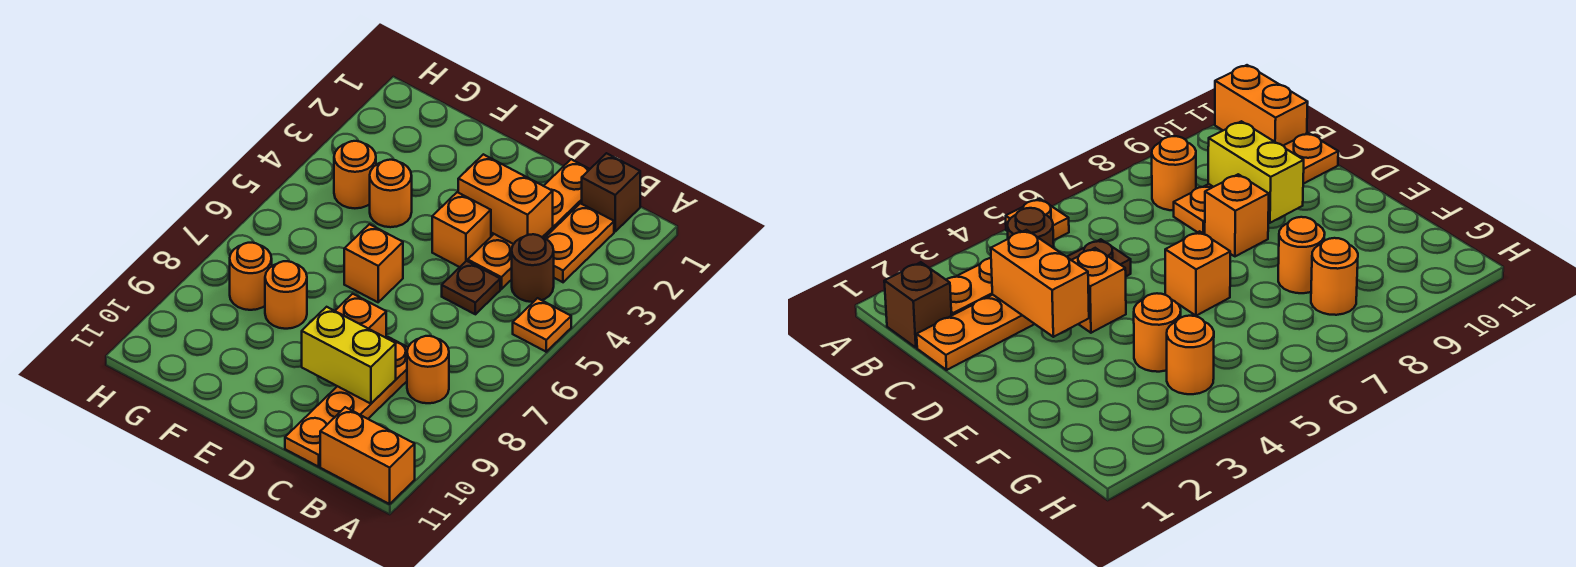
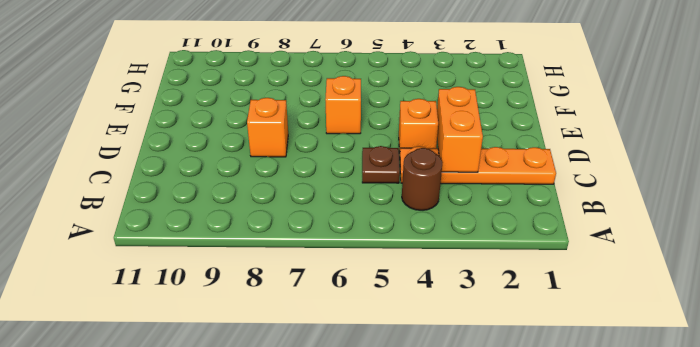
none -> orange 1x1 plate [513,298,571,352]
none -> orange 1x2 brick [320,407,415,504]
none -> brown 1x1 brick [582,153,640,231]

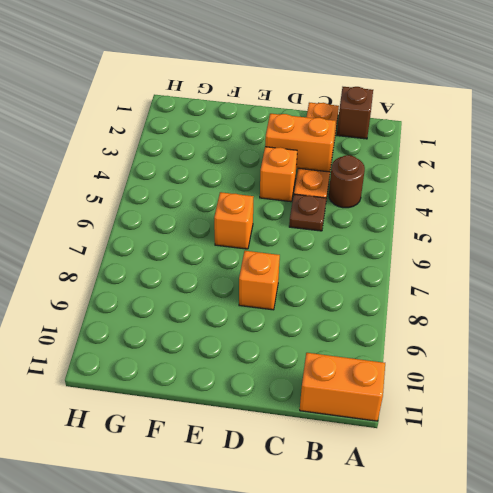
none -> orange 1x1 plate [513,298,571,352]
none -> orange 1x2 plate [545,203,614,282]
none -> orange 1x1 round brick [407,336,449,403]

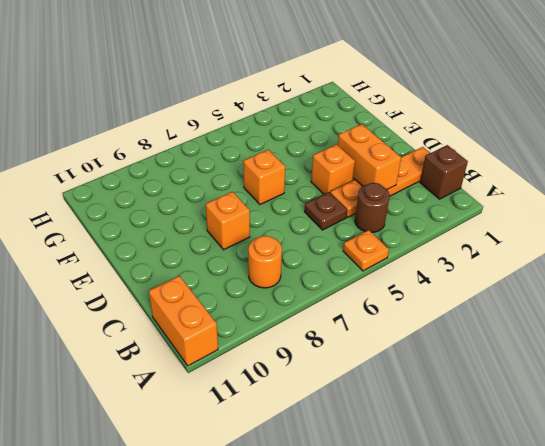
none -> orange 1x2 plate [545,203,614,282]
none -> orange 1x4 plate [285,337,408,467]
none -> orange 1x1 round brick [370,160,412,227]

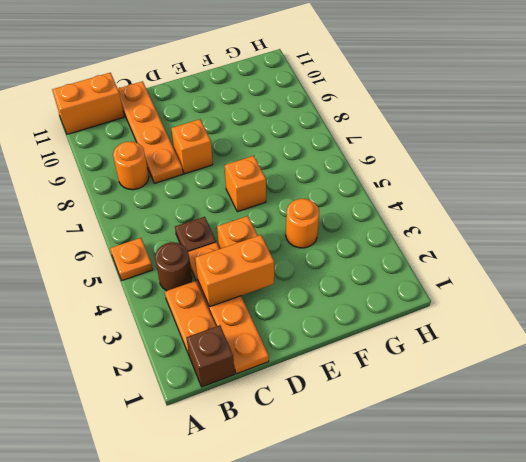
none -> orange 1x1 round brick [265,261,307,329]
none -> orange 1x1 round brick [334,141,376,208]
none -> orange 1x1 round brick [230,243,272,310]

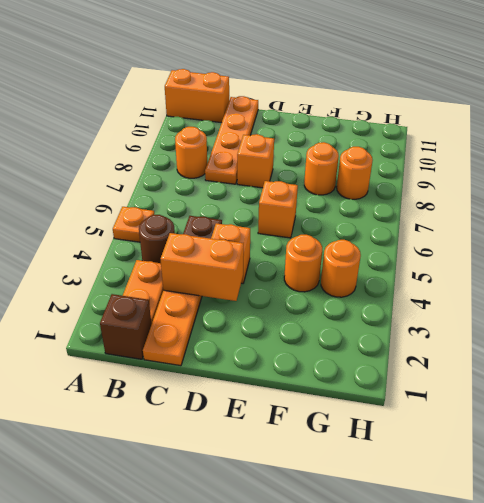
none -> yellow 1x2 brick [302,307,396,404]

